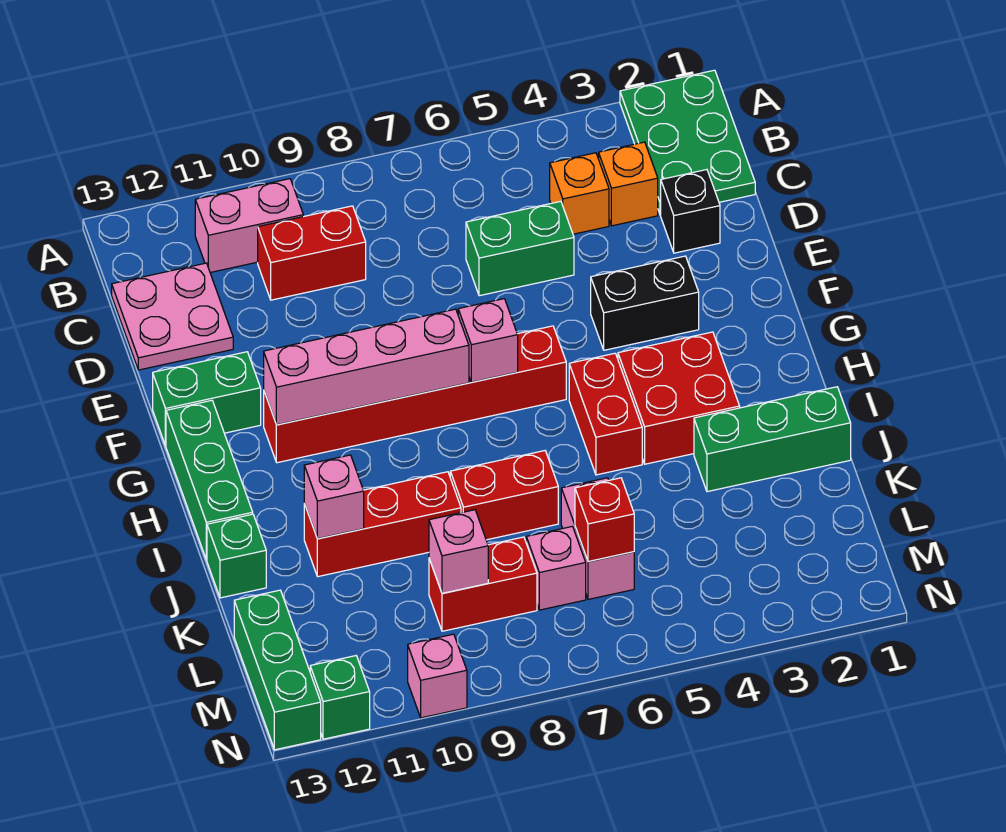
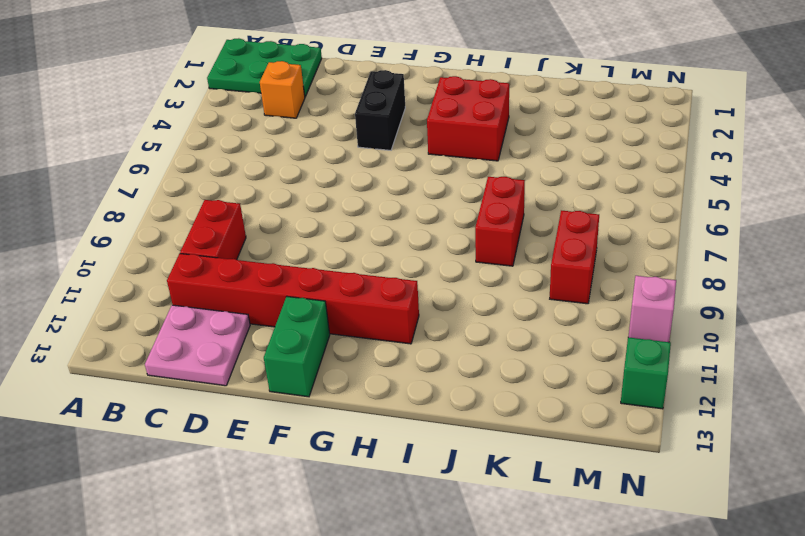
red 1x6 brick [167,254,419,344] -> red 1x6 brick turned to [264,326,566,463]
none -> pink 1x2 brick [195,179,303,273]
none -> orange 1x1 brick [550,153,609,234]
none -> black 1x1 brick [661,170,720,253]

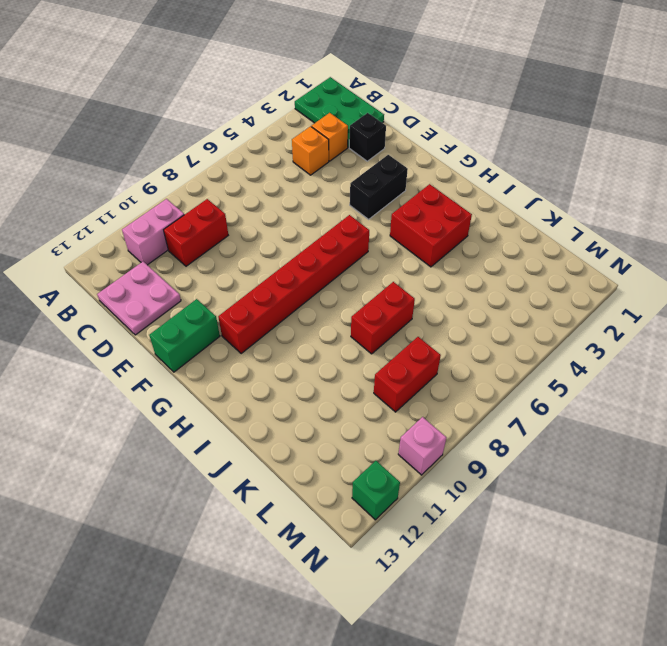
none -> green 1x2 brick [466,201,574,296]
none -> green 1x3 brick [166,400,253,560]
none -> red 1x2 brick [569,353,642,475]

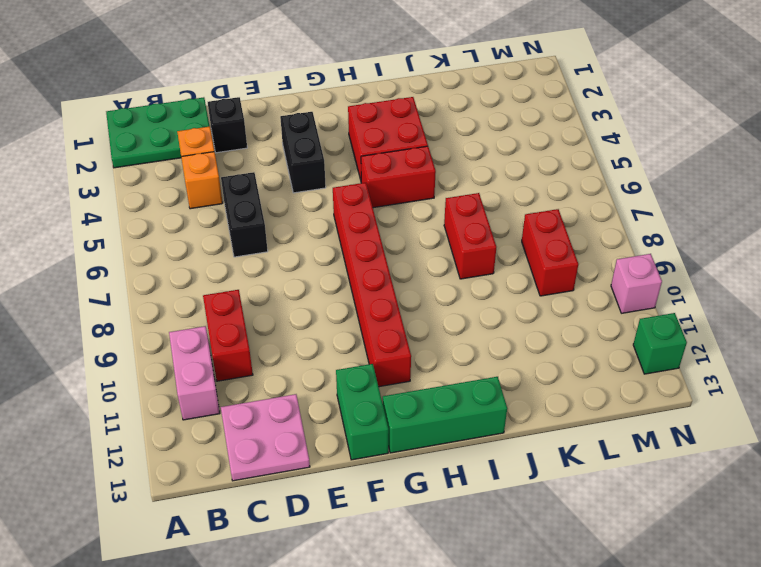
black 1x2 brick [221,172,268,257] -> green 1x2 brick [466,201,574,296]
none -> green 1x3 brick [694,387,851,492]
none -> red 1x3 brick [304,472,461,577]
none -> green 1x1 brick [207,514,266,598]

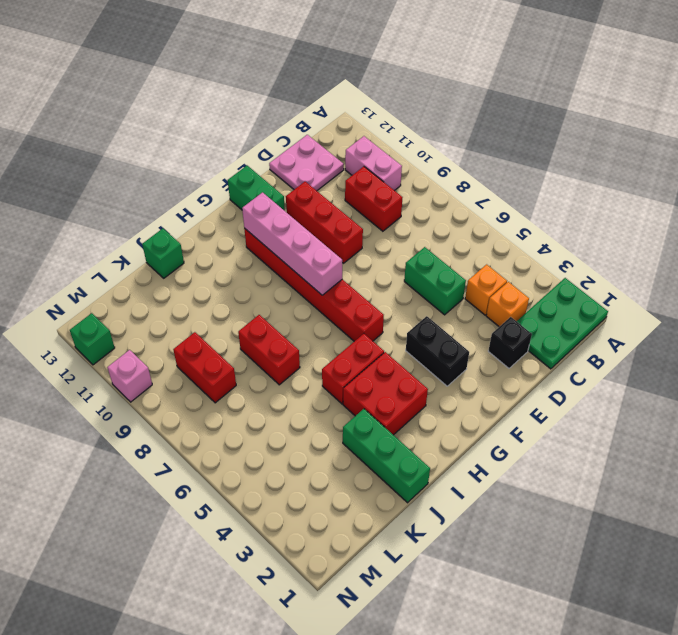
red 1x3 brick [286,182,363,263] -> red 1x3 brick moved to [304,472,461,577]
none -> green 1x3 brick [166,400,253,560]
none -> pink 1x2 brick [561,478,634,599]
none -> pink 1x1 brick [526,526,586,610]

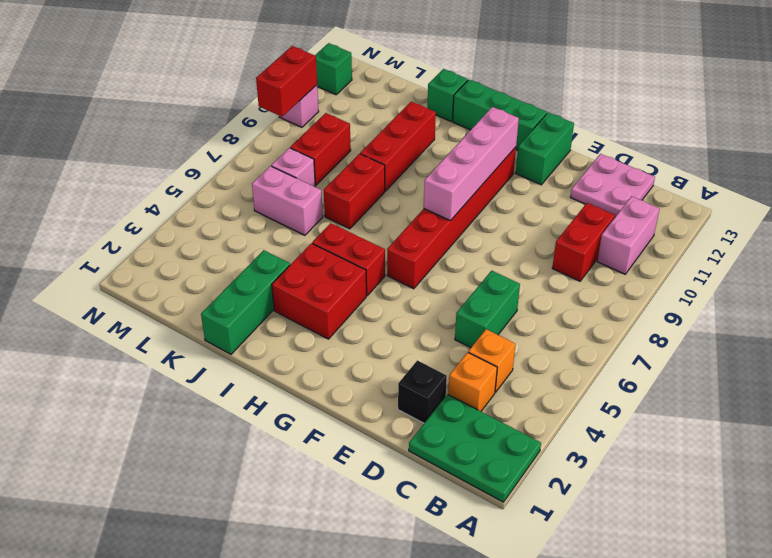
red 1x2 brick [256,46,317,117] -> none
none -> black 1x2 brick [591,256,699,350]
none -> green 1x3 brick [234,590,321,750]
none -> pink 1x1 brick [458,299,518,382]

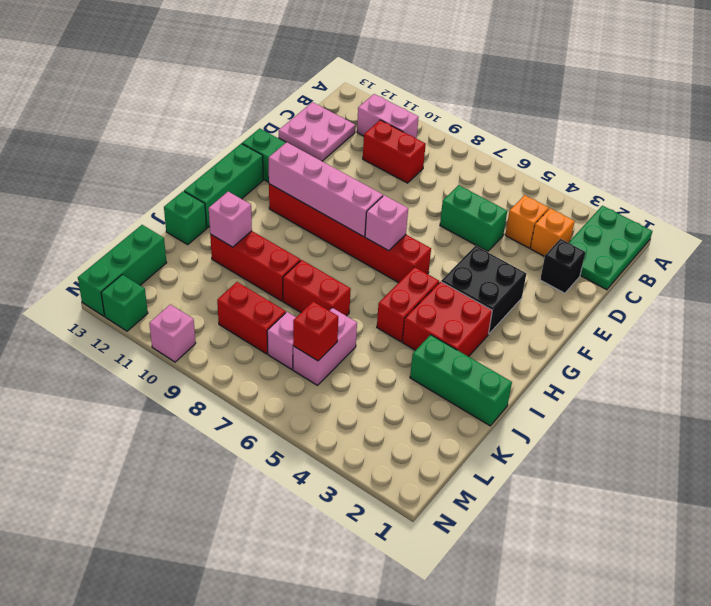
black 2x2 brick [441,246,526,334] -> black 1x2 brick [591,256,699,350]
none -> pink 1x1 brick [429,510,488,593]

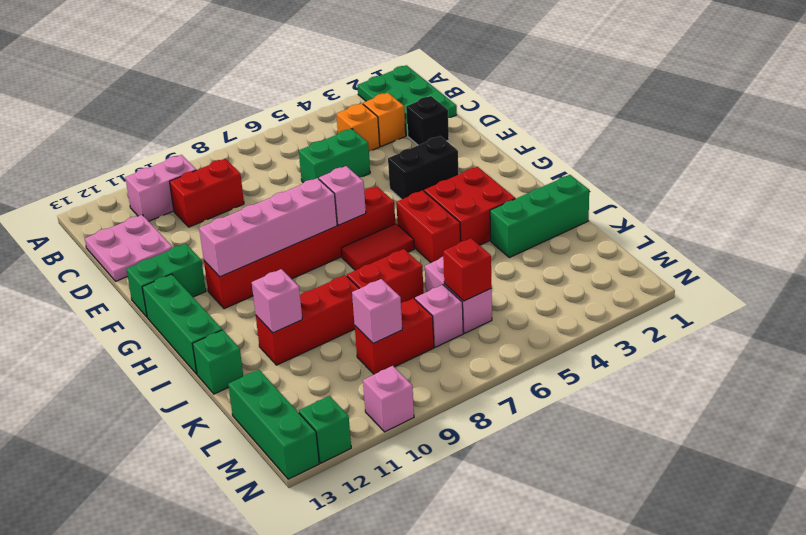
red 1x2 tile [341,224,414,270] -> none

